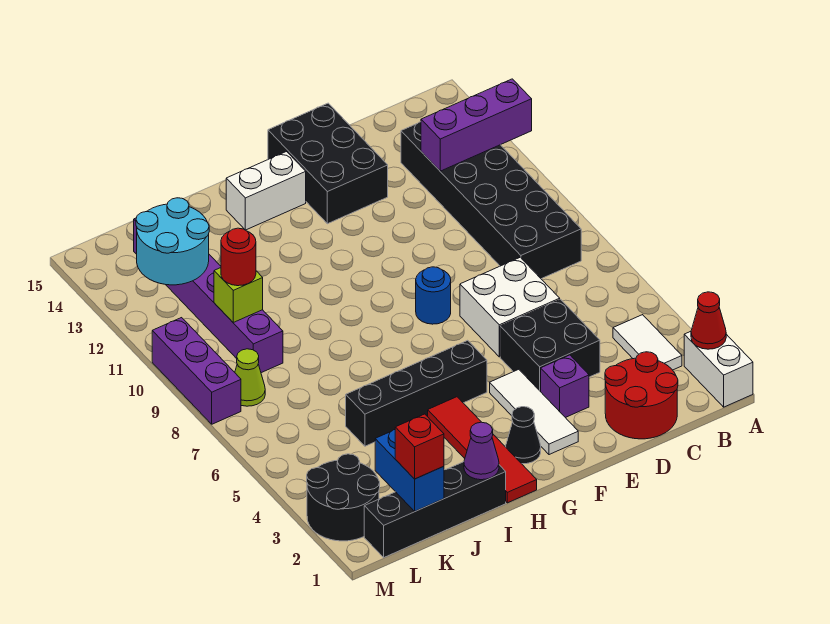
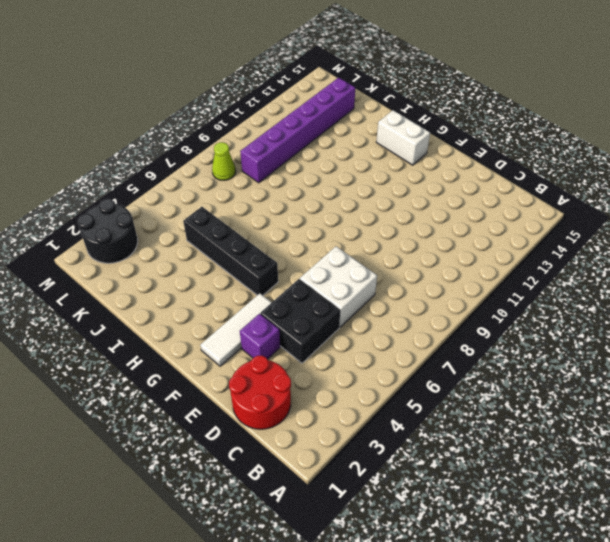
none -> white 1x2 brick [684,331,753,407]
none -> white 1x2 tile [613,315,682,370]
none -> black 2x6 brick [401,122,581,279]

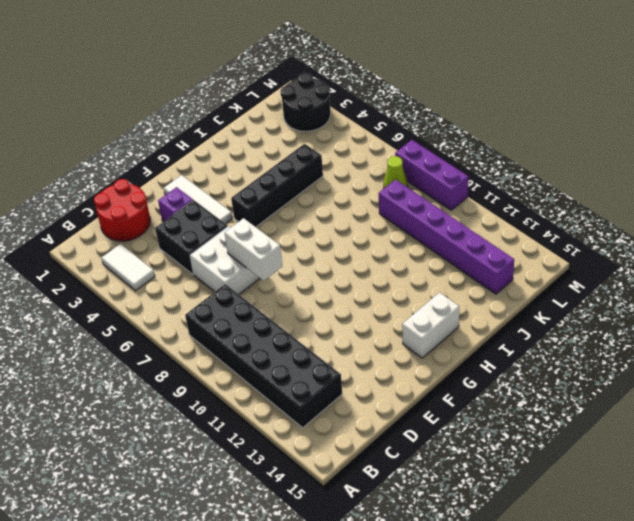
white 1x2 brick [225,218,282,281] -> white 1x2 brick moved to [684,331,753,407]
none -> black 2x3 brick [268,103,388,224]
none -> blue 1x1 round brick [416,267,451,324]
none -> black 1x1 cone [506,407,541,464]

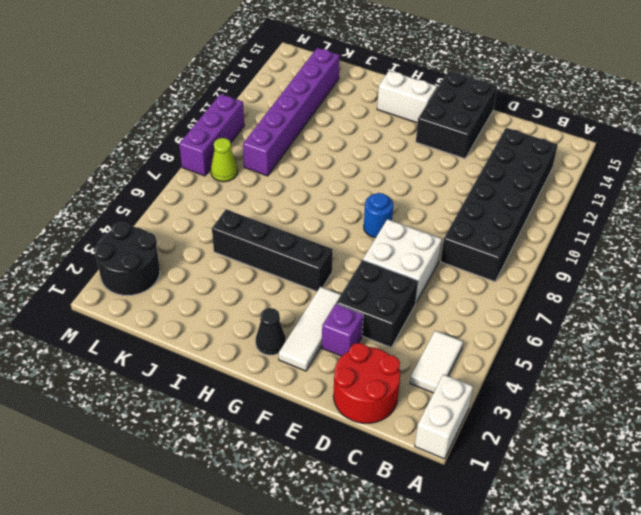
none -> red 1x4 tile [428,397,537,503]
none -> black 1x4 brick [364,462,506,557]
none -> red 1x1 cone [691,292,726,349]

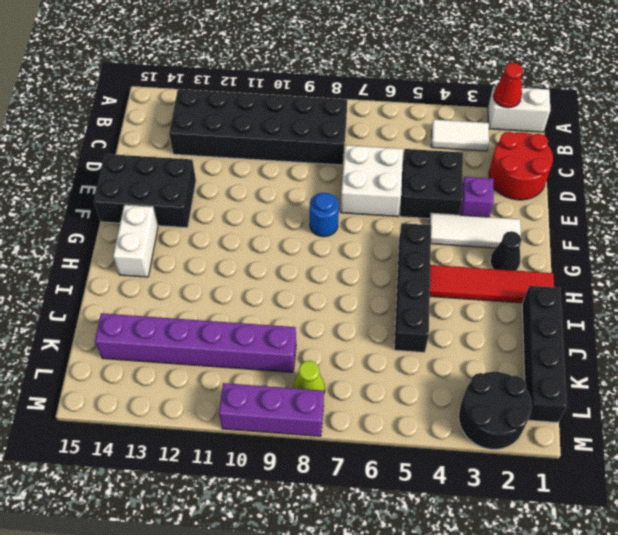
none -> purple 1x3 brick [421,79,532,171]
none -> purple 1x1 cone [464,422,499,480]
none -> blue 1x2 brick [375,430,444,511]

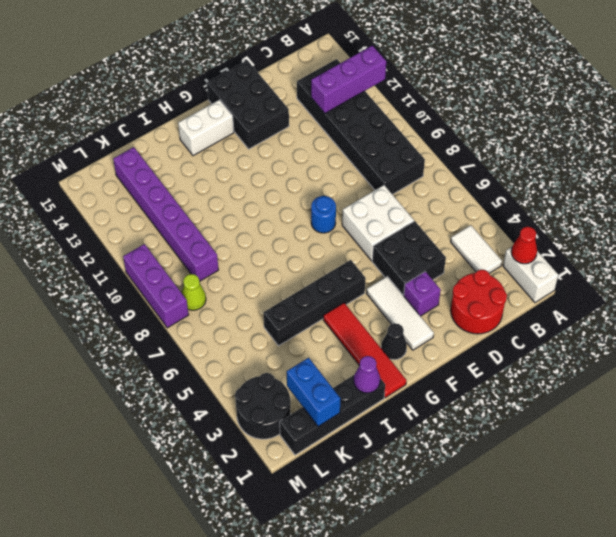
none -> lime 1x1 brick [214,268,263,322]
none -> cyan 2x2 round brick [136,198,209,285]
none -> red 1x1 brick [395,414,444,479]

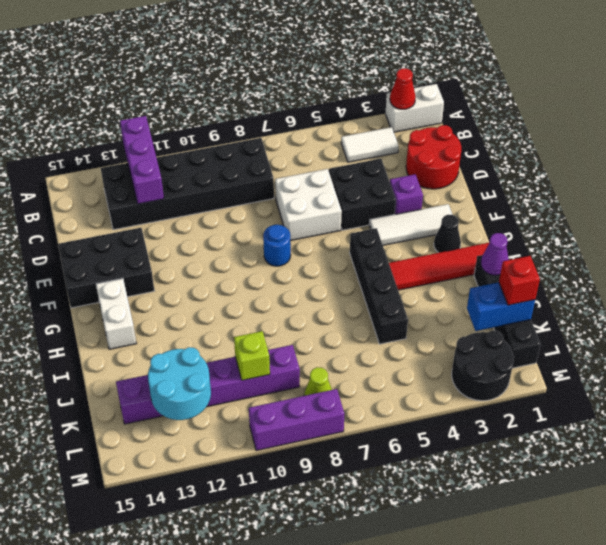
none -> red 1x1 round brick [221,228,256,286]

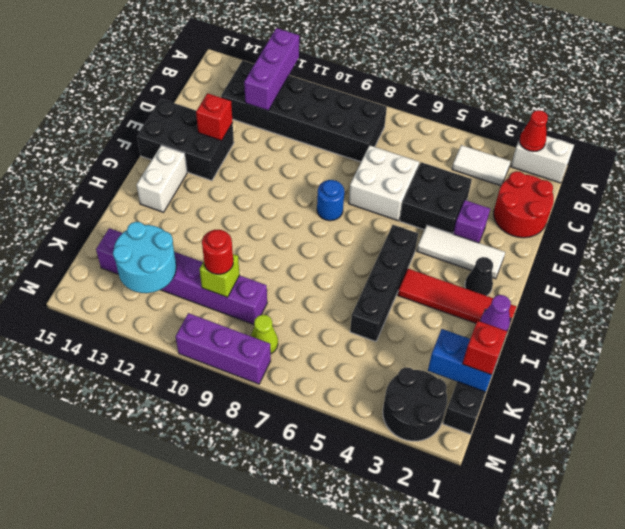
red 1x1 brick [196,93,233,141] -> none

